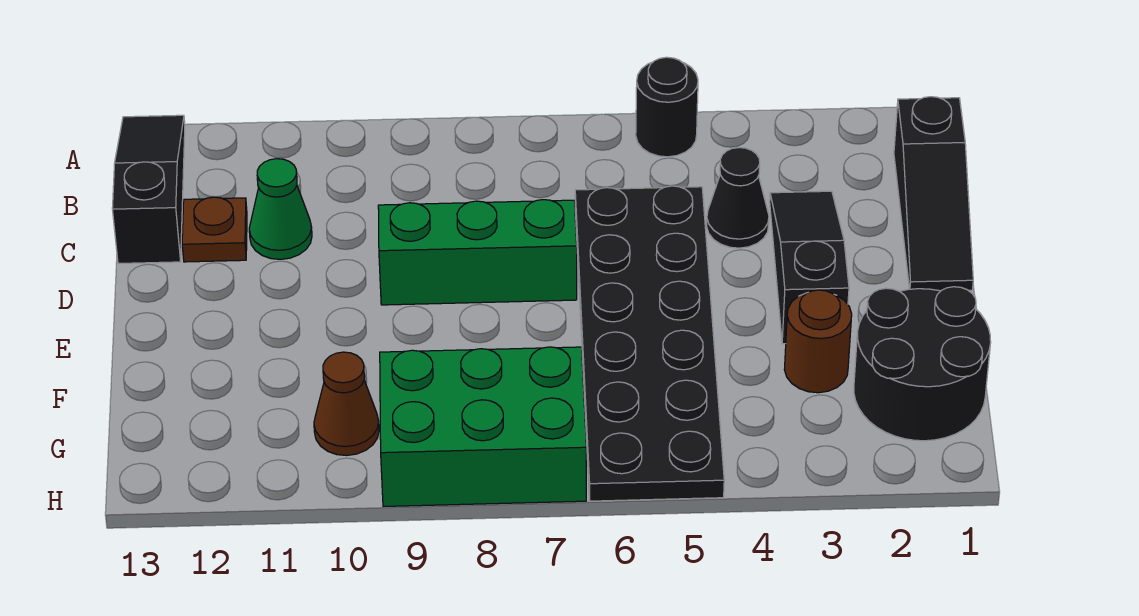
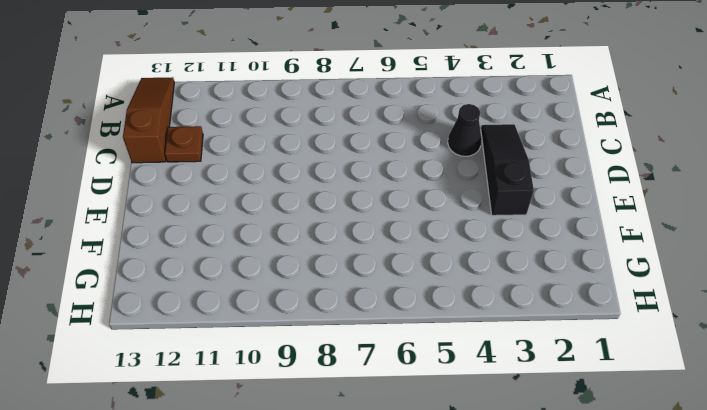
brown 1x3 slope [123,77,174,163] -> black 1x3 slope [112,115,185,264]
none -> black 1x1 round brick [636,57,698,157]
none -> black 1x3 slope [894,97,973,291]
none -> black 2x6 plate [575,186,724,501]

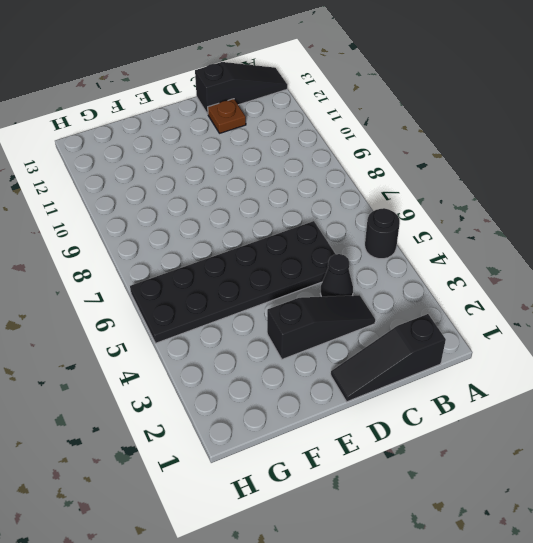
none -> green 1x1 cone [249,159,312,259]
none -> green 1x3 brick [378,200,577,305]
none -> black 2x2 round brick [854,287,991,441]

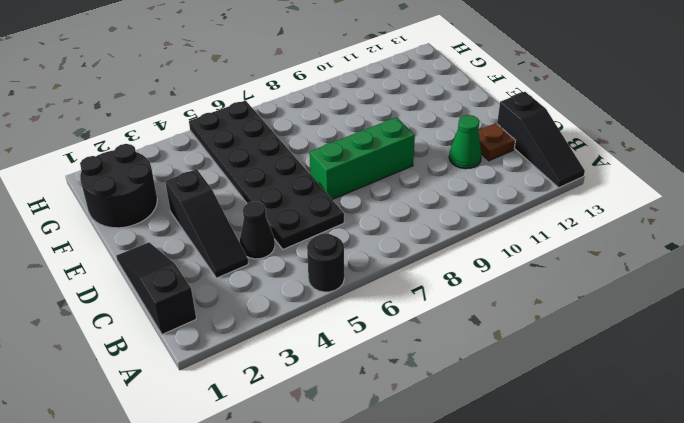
none -> brown 1x1 round brick [784,290,852,393]
none -> green 2x3 brick [380,347,586,506]
none -> brown 1x1 cone [314,352,379,456]

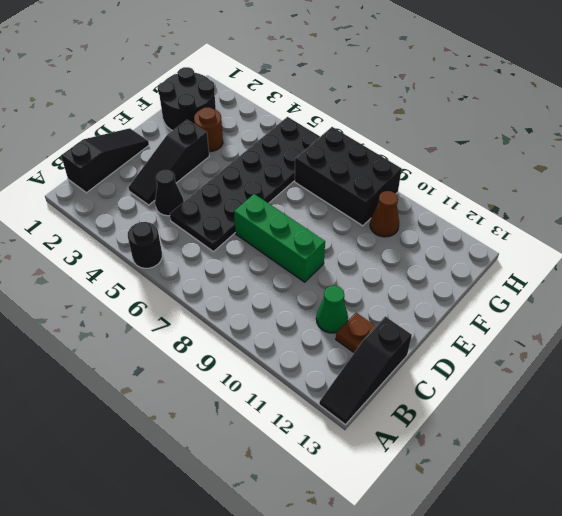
black 2x3 brick [295,127,402,226] -> green 2x3 brick [380,347,586,506]

